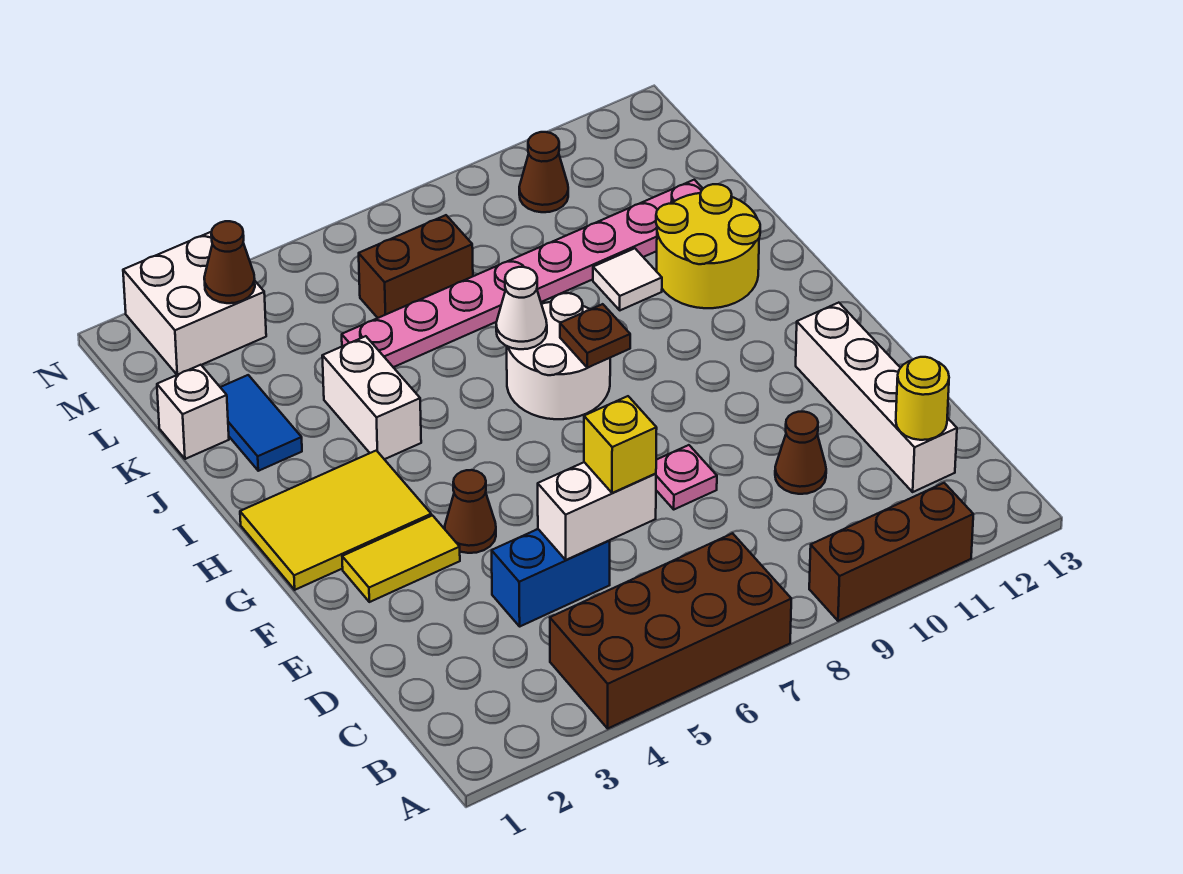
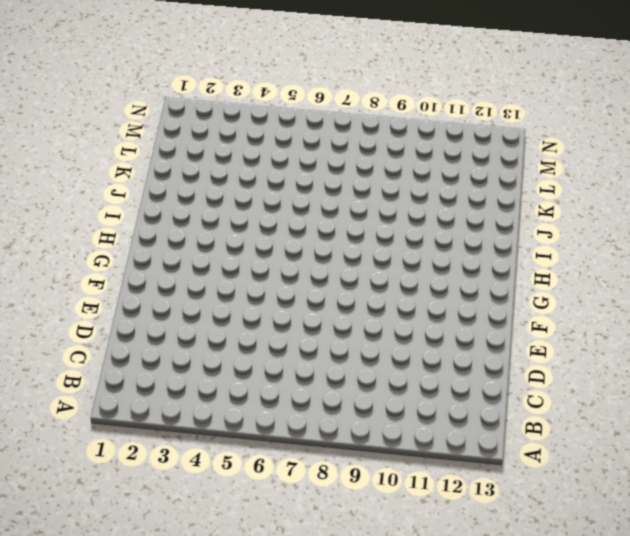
none -> brown 2x4 brick [550,533,791,728]
none -> brown 1x3 brick [809,483,973,621]
none -> white 1x4 brick [796,303,957,492]

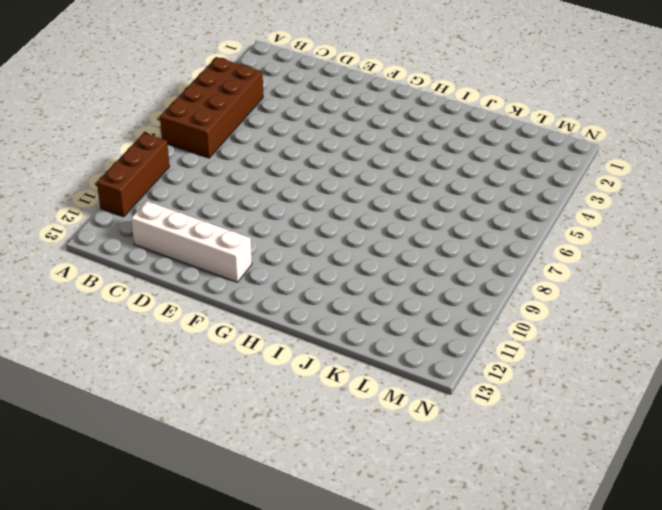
none -> blue 1x2 brick [492,529,610,626]
none -> brown 1x1 cone [775,412,826,494]
none -> pink 1x1 plate [656,445,717,509]

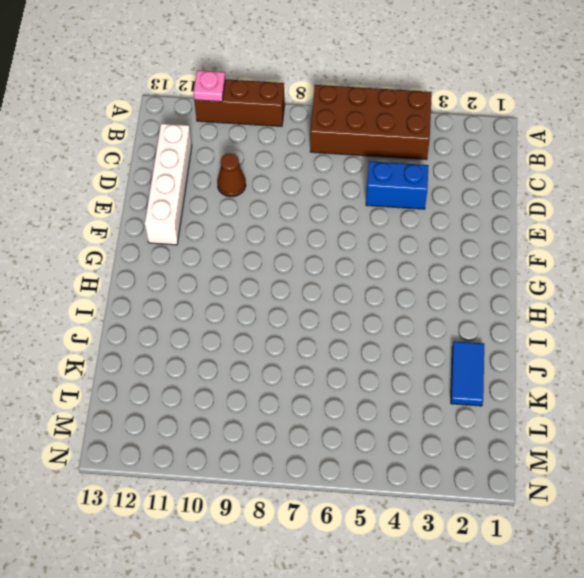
pink 1x1 plate [194,70,225,102] -> pink 1x1 plate moved to [656,445,717,509]
none -> yellow 1x2 tile [342,516,460,602]
none -> brown 1x1 cone [445,470,496,553]
none -> yellow 2x3 tile [240,450,431,590]

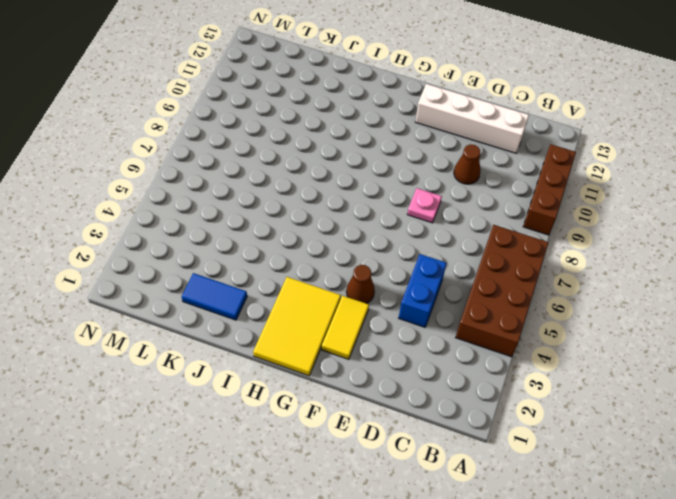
none -> white 2x2 round brick [507,293,610,419]
none -> white 1x2 brick [322,336,421,459]
none -> yellow 2x2 round brick [656,184,760,308]

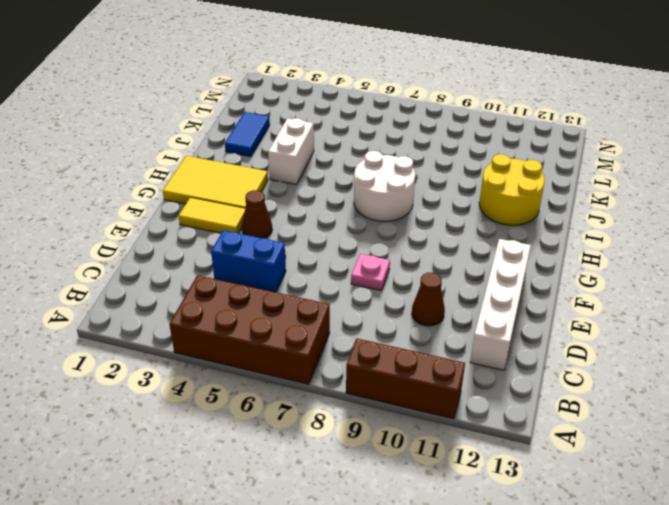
none -> white 1x1 tile [593,248,662,310]
none -> white 1x1 brick [157,365,229,459]
none -> pink 1x8 plate [342,180,703,367]

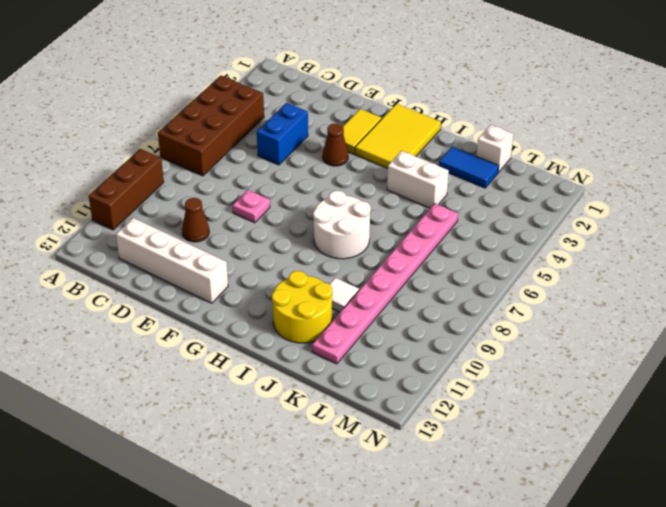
none -> brown 1x2 brick [359,215,473,318]
none -> white 2x2 brick [123,232,266,375]
none -> brown 1x1 cone [519,132,568,212]

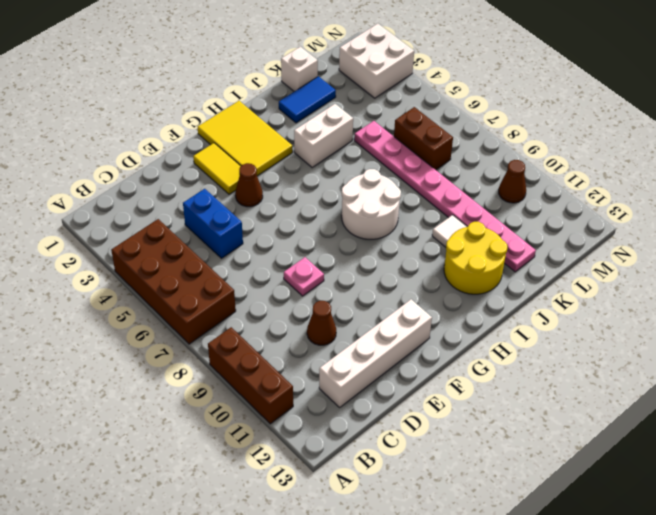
none -> yellow 1x1 round brick [896,357,949,440]
none -> white 1x2 brick [538,462,656,560]
none -> brown 1x1 plate [560,304,630,368]

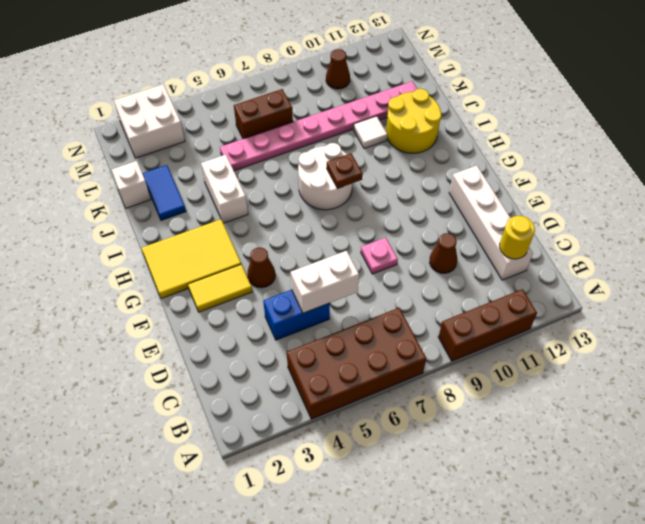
none -> white 1x1 cone [496,267,547,349]
none -> brown 1x1 cone [204,221,255,303]
none -> yellow 1x1 brick [584,396,657,493]

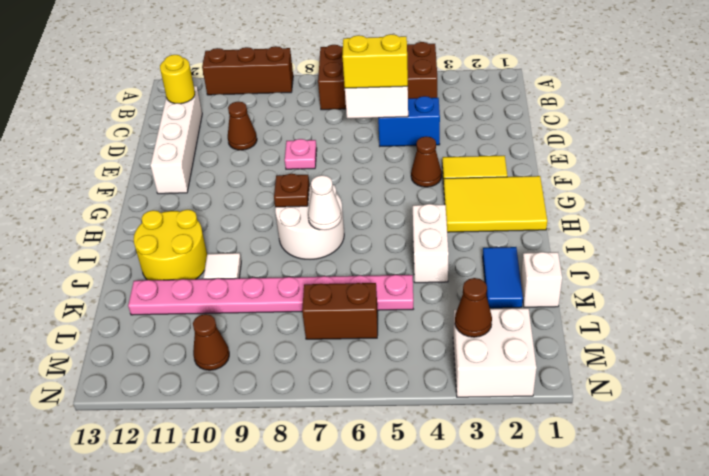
yellow 1x2 brick [342,34,408,88] -> yellow 1x1 brick [584,396,657,493]

